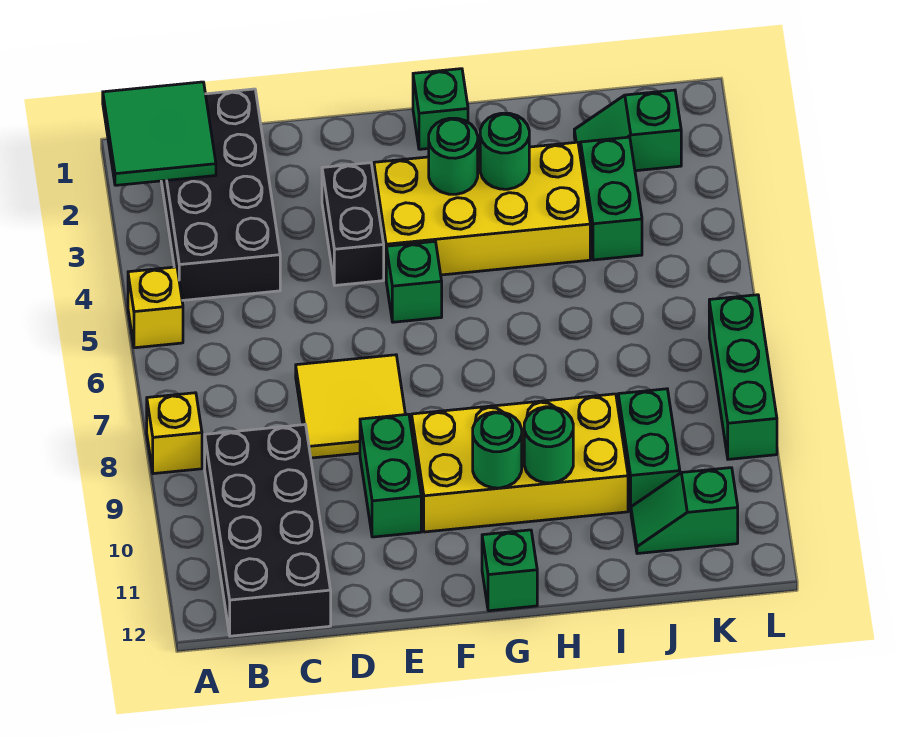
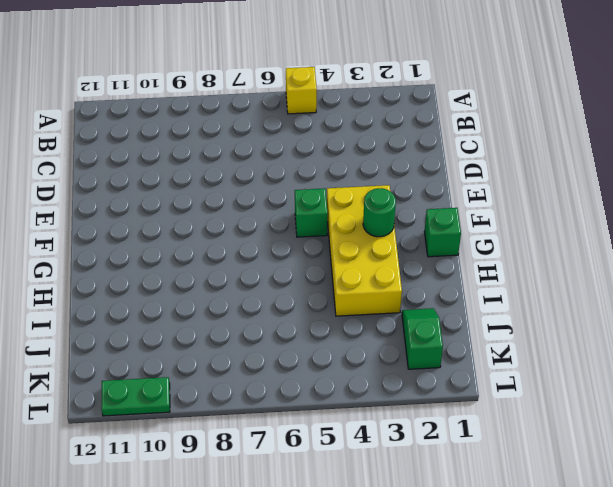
green 1x2 plate [101,377,170,416] -> none
none -> yellow 1x1 brick [147,393,202,474]
none -> black 2x4 brick [161,89,280,301]
none -> black 2x4 brick [205,425,331,636]

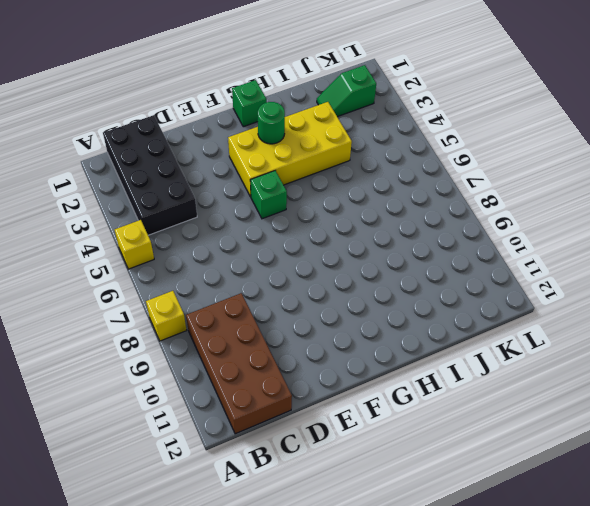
brown 2x4 brick [186,293,292,434] -> black 2x4 brick [205,425,331,636]
none -> yellow 2x2 tile [296,355,405,458]
none -> black 1x2 brick [322,163,384,285]
none -> green 1x2 brick [360,414,421,537]

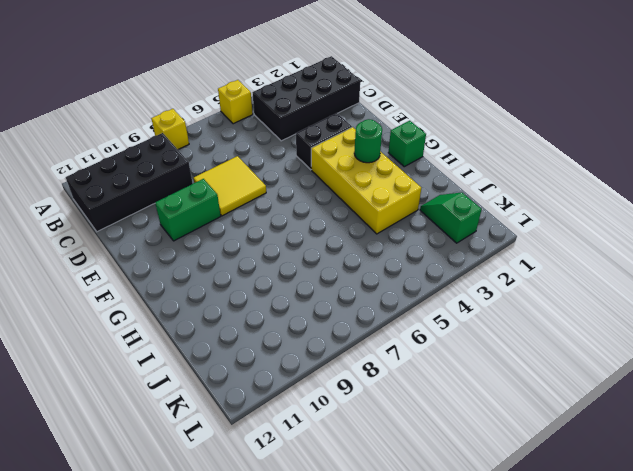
none -> green 1x1 brick [386,242,442,322]
none -> yellow 2x4 brick [412,394,628,532]
none -> green 1x1 brick [482,530,537,611]

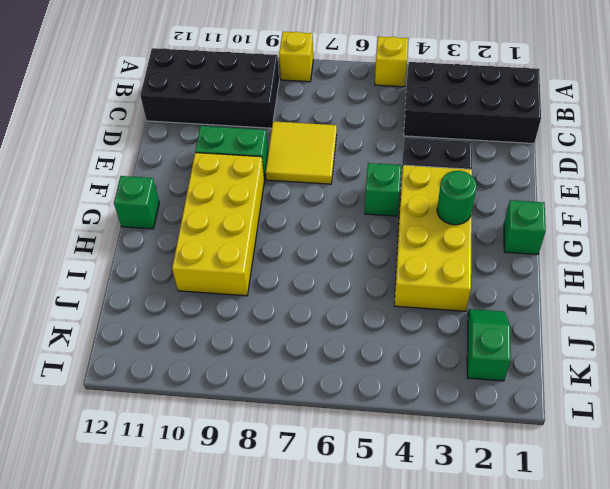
none -> green 1x2 brick [581,137,642,260]
none -> green 1x2 brick [618,389,680,511]
none -> green 1x2 slope [631,468,738,554]

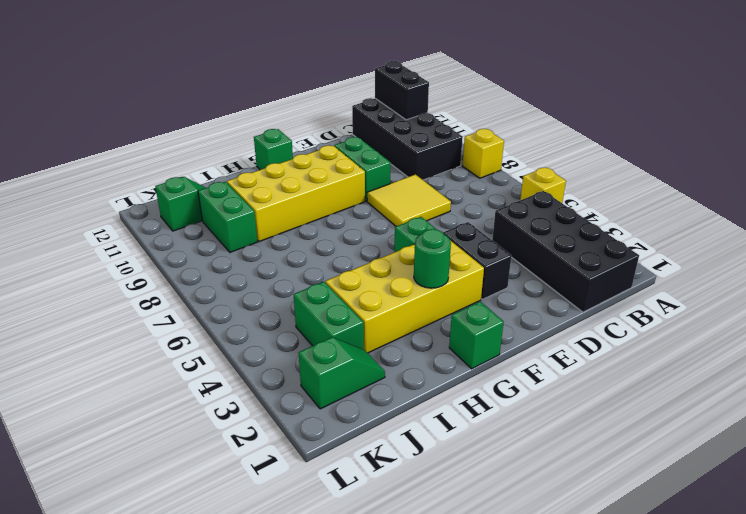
black 1x2 brick [375,61,429,120] -> none
none -> green 1x3 brick [709,295,777,459]
none -> green 2x2 tile [103,82,216,185]
none -> green 1x1 round brick [473,412,522,488]

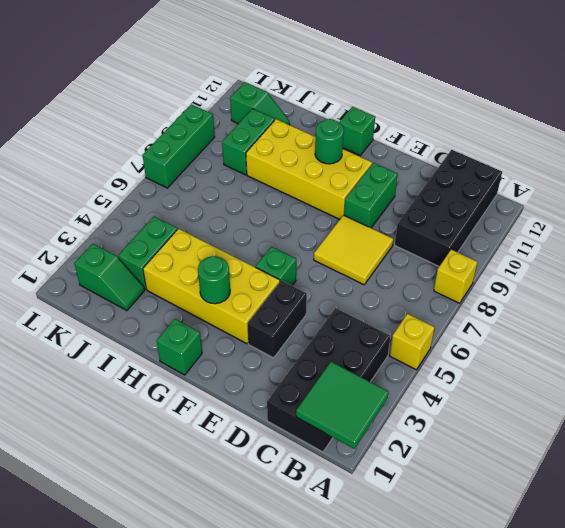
none -> green 1x1 round brick [480,113,529,189]
none -> green 1x1 round brick [524,407,573,483]

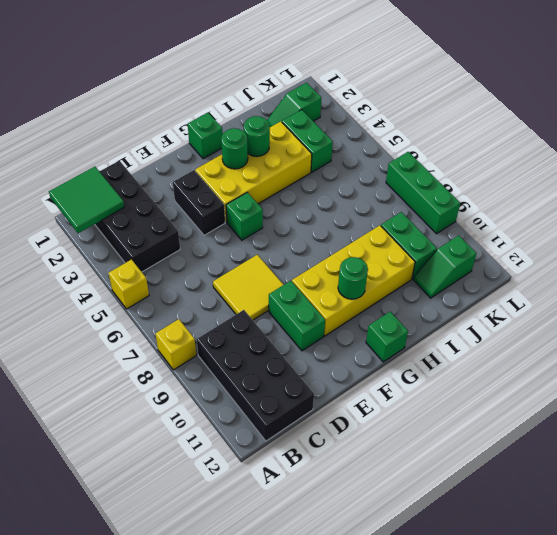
none -> green 1x1 round brick [524,407,573,483]

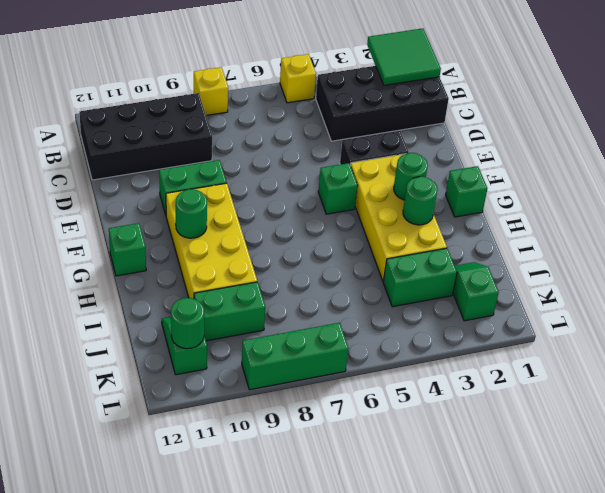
green 1x1 round brick [171,298,204,349] -> green 1x1 round brick moved to [524,407,573,483]
none -> yellow 2x2 tile [296,355,405,458]

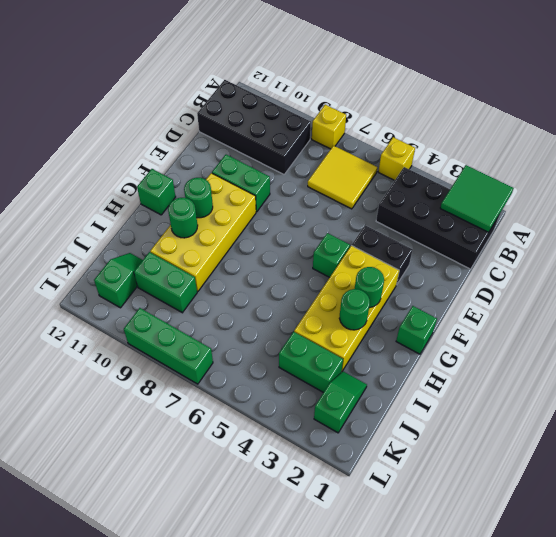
yellow 2x2 tile [308,146,377,209] -> yellow 2x2 tile moved to [296,355,405,458]

